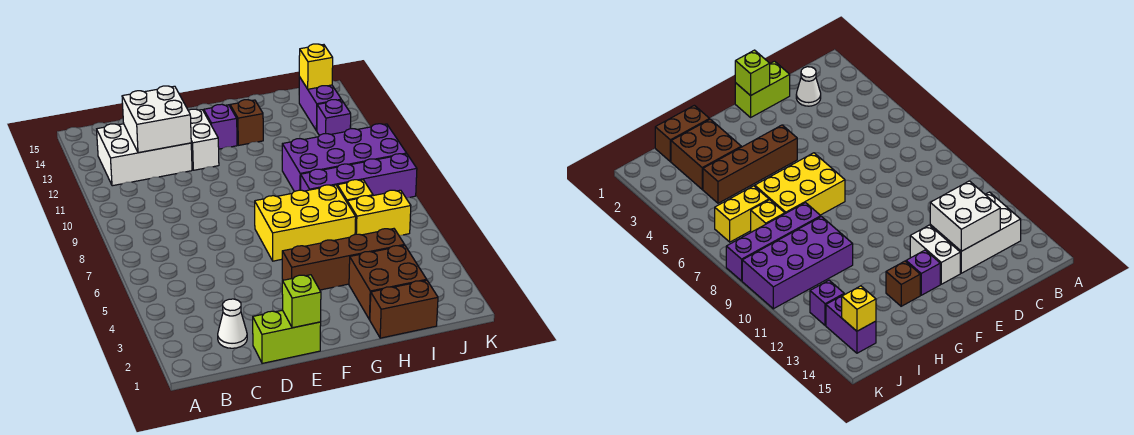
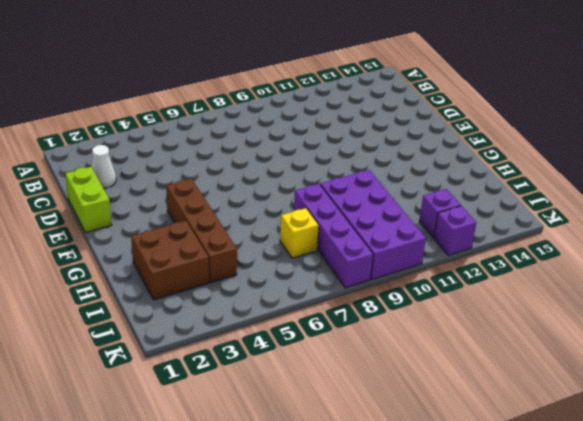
purple 1x1 brick [434,206,476,255] -> purple 1x1 brick moved to [204,104,237,149]
none -> white 2x3 brick [97,124,192,186]
none -> white 1x2 brick [188,109,219,170]
none -> yellow 2x3 brick [255,185,356,261]

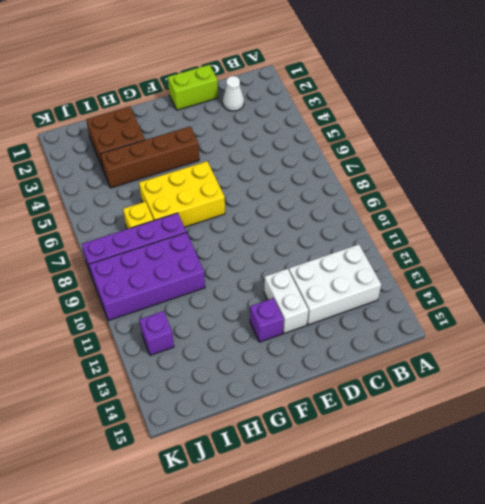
none -> brown 1x1 brick [230,100,263,145]
none -> brown 1x2 brick [370,280,438,338]
none -> yellow 1x2 brick [347,190,411,235]

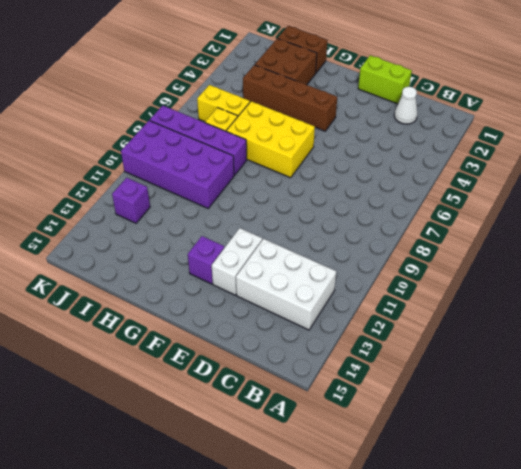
none -> brown 1x1 brick [230,100,263,145]
none -> purple 1x2 brick [299,77,341,131]
none -> white 2x2 brick [122,86,191,153]

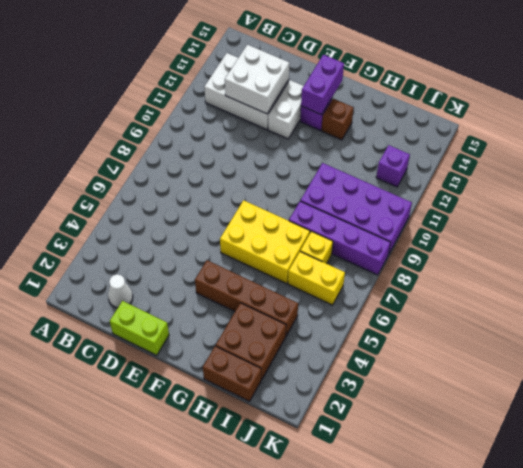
purple 1x2 brick [301,55,344,115] -> purple 1x2 brick moved to [299,77,341,131]
none -> lime 1x1 brick [282,275,321,328]
none -> yellow 1x1 brick [299,44,333,89]

